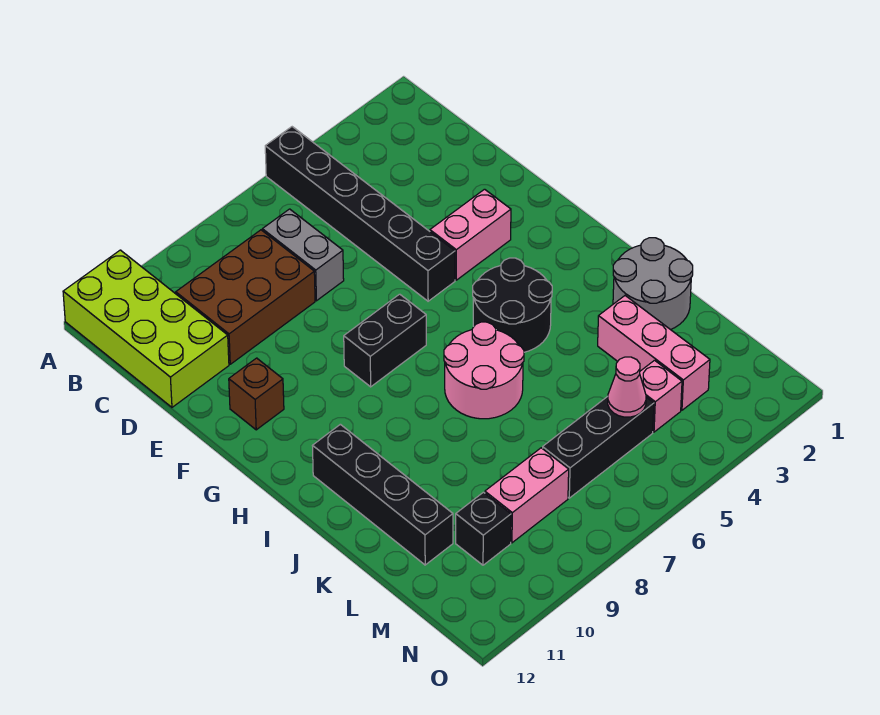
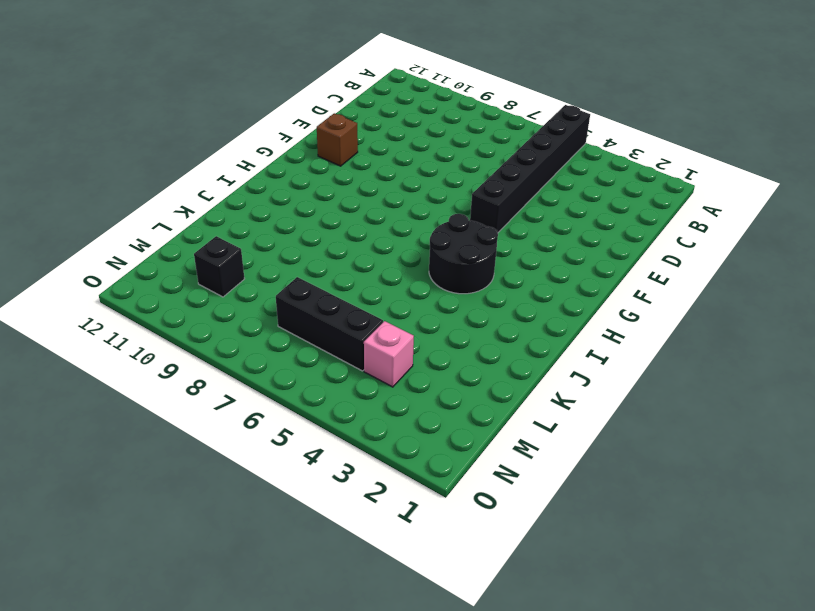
none -> lime 2x4 brick [63,250,229,407]
none -> grey 1x2 brick [262,209,344,301]
none -> brown 2x3 brick [176,230,315,364]

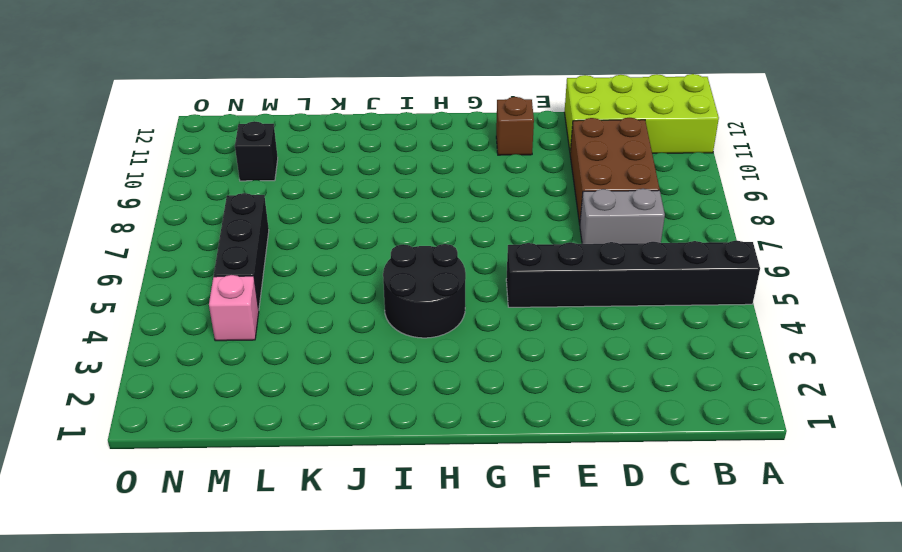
none -> pink 1x2 brick [430,189,511,280]
none -> black 1x2 brick [344,294,426,387]
none -> pink 2x2 round brick [444,322,524,419]

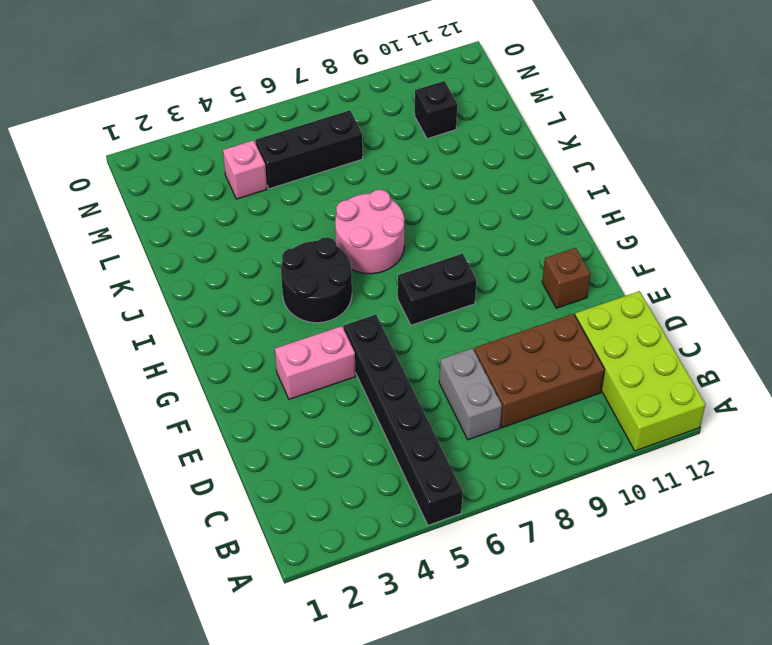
none -> black 1x4 brick [313,424,453,565]
none -> grey 2x2 round brick [613,238,693,330]
none -> pink 1x3 brick [598,296,710,410]

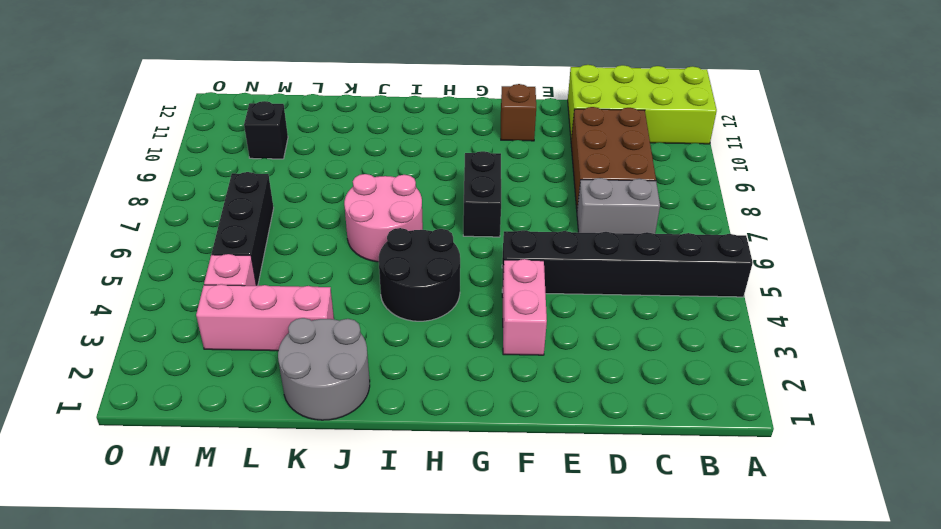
none -> black 1x4 brick [313,424,453,565]
none -> pink 1x2 brick [485,448,569,543]
none -> pink 1x1 cone [608,357,646,417]

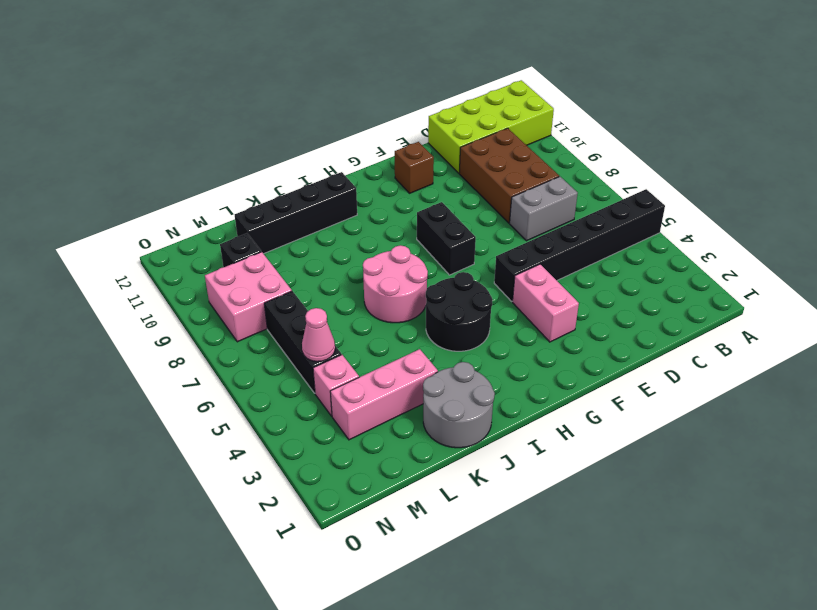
pink 2x2 brick [205,252,292,342] -> pink 1x2 brick [485,448,569,543]

